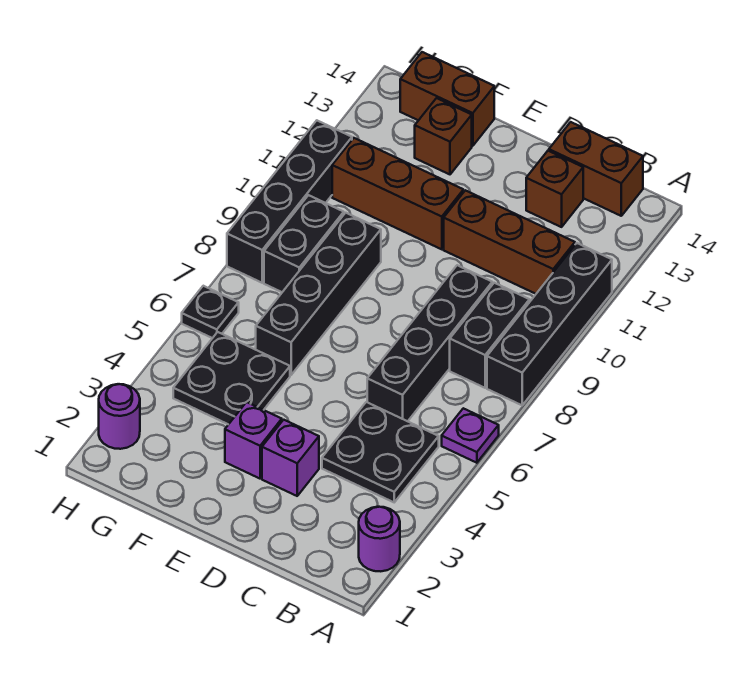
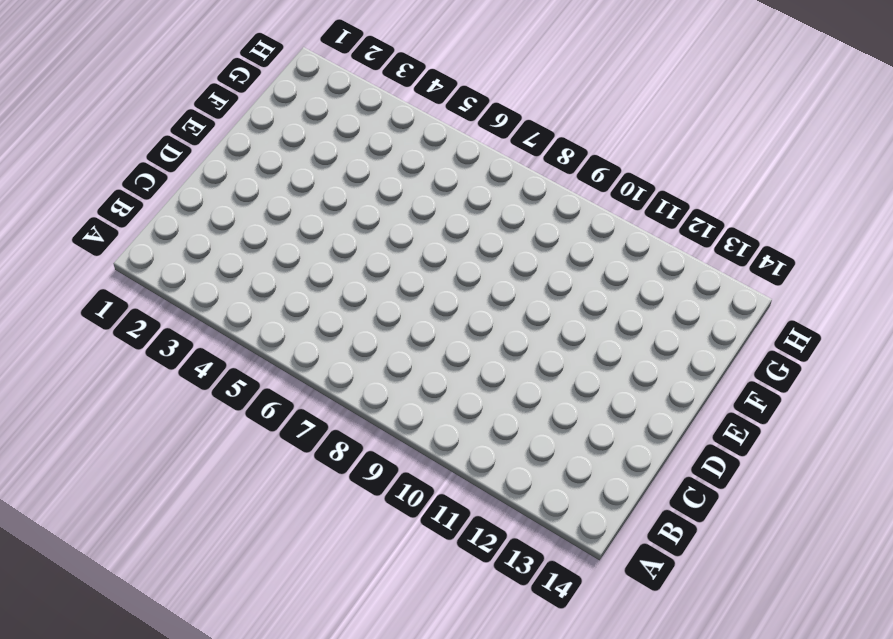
none -> purple 1x1 round brick [359,507,400,571]
none -> purple 1x1 plate [442,408,499,463]
none -> black 1x4 brick [487,243,612,405]

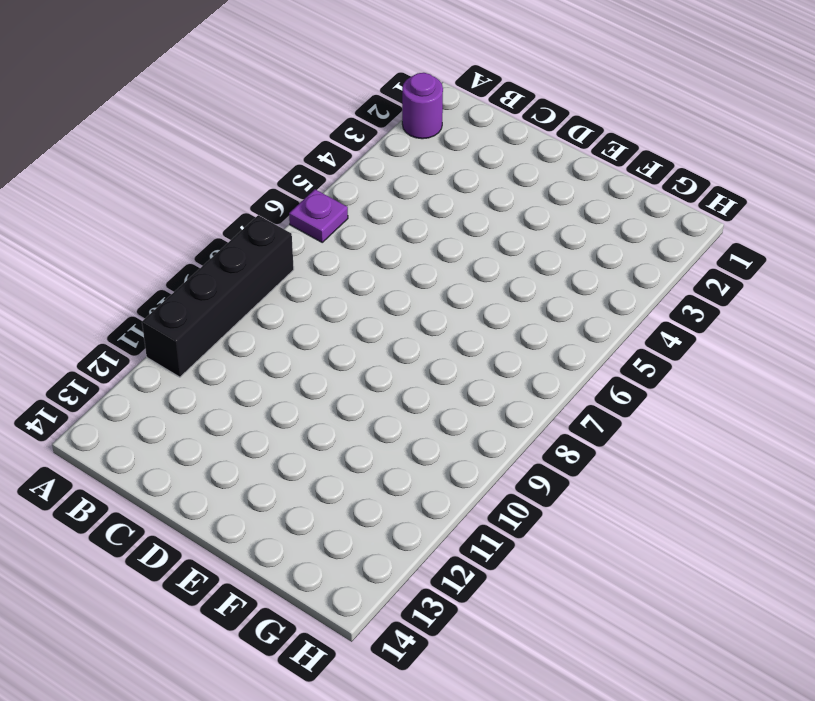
none -> black 2x2 plate [322,402,439,502]
none -> black 1x2 brick [450,283,530,388]
none -> brown 1x3 brick [444,190,575,294]

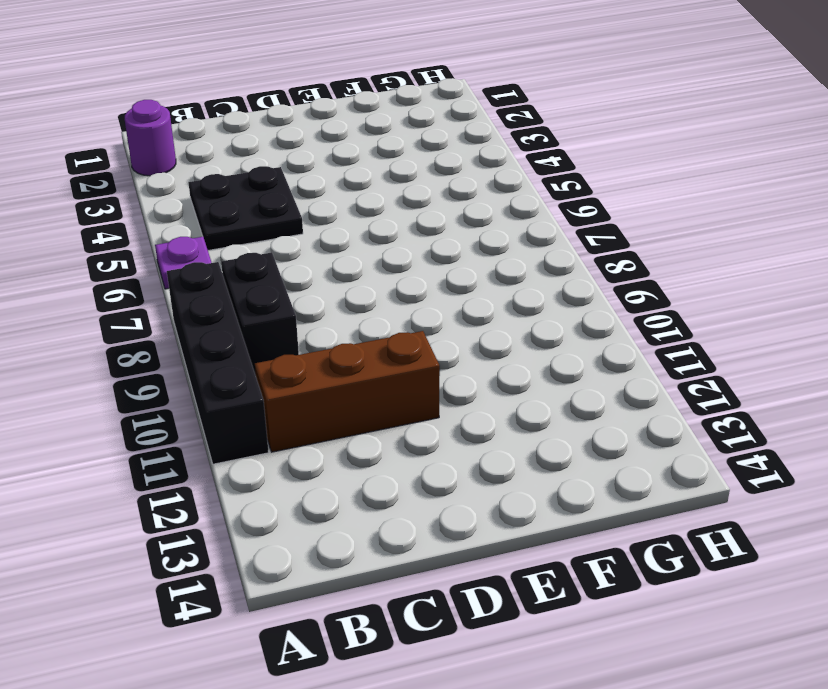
none -> brown 1x2 brick [549,122,643,216]
none -> black 1x4 brick [367,265,492,421]
none -> brown 1x1 brick [526,151,583,227]

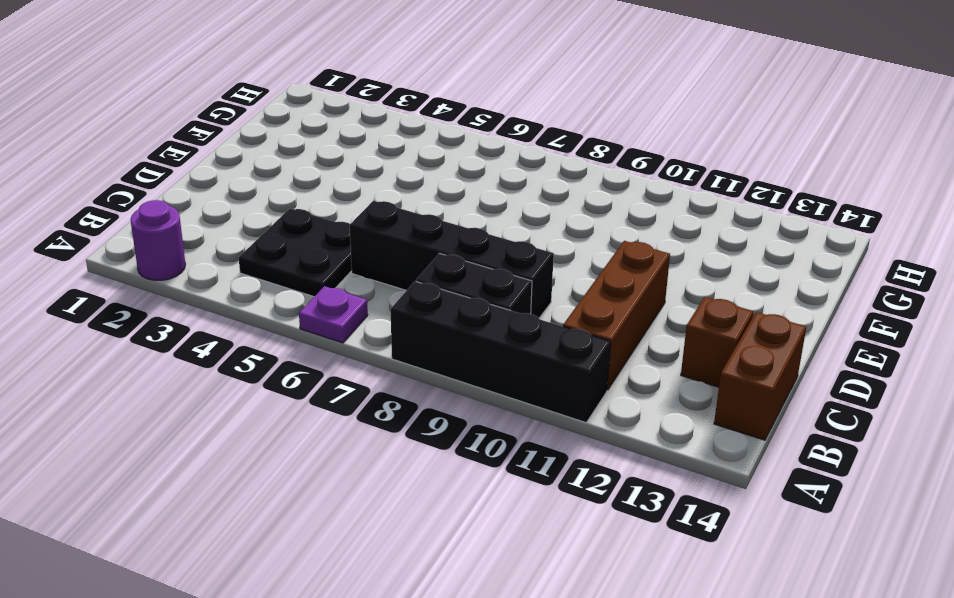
none -> purple 1x1 brick [262,420,319,496]
none -> purple 1x1 brick [225,402,282,479]
none -> brown 1x3 brick [332,138,463,249]

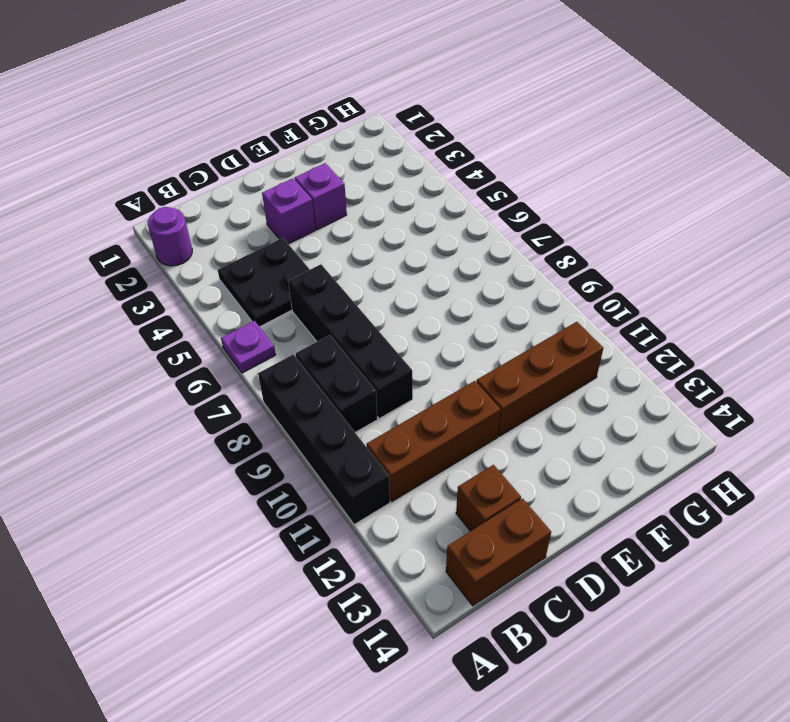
none -> black 2x2 plate [173,332,290,425]
none -> black 1x4 brick [256,213,381,375]
none -> brown 1x1 brick [415,98,472,174]

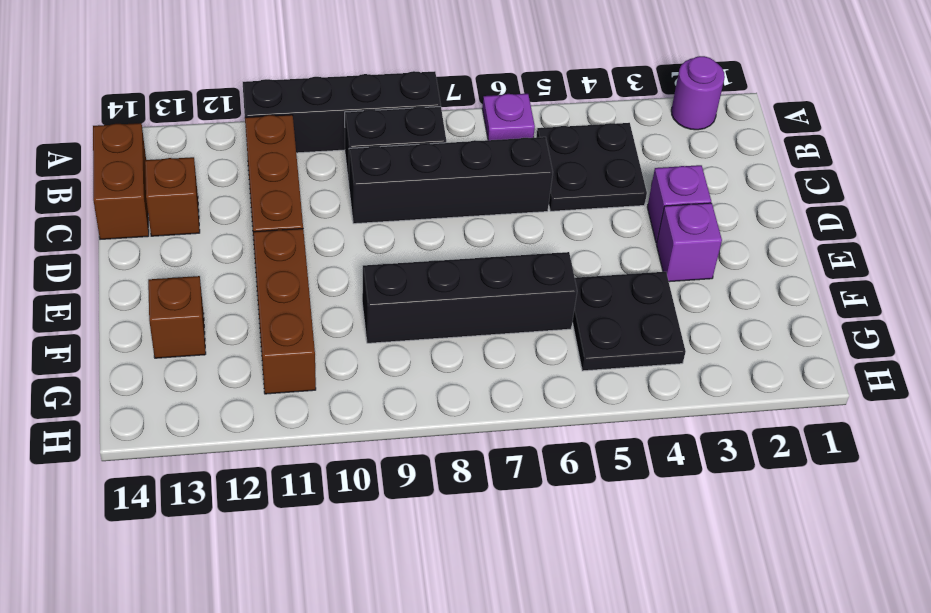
none -> brown 1x2 brick [400,52,494,146]
none -> black 1x2 brick [264,195,344,292]
none -> purple 1x1 round brick [99,384,140,449]

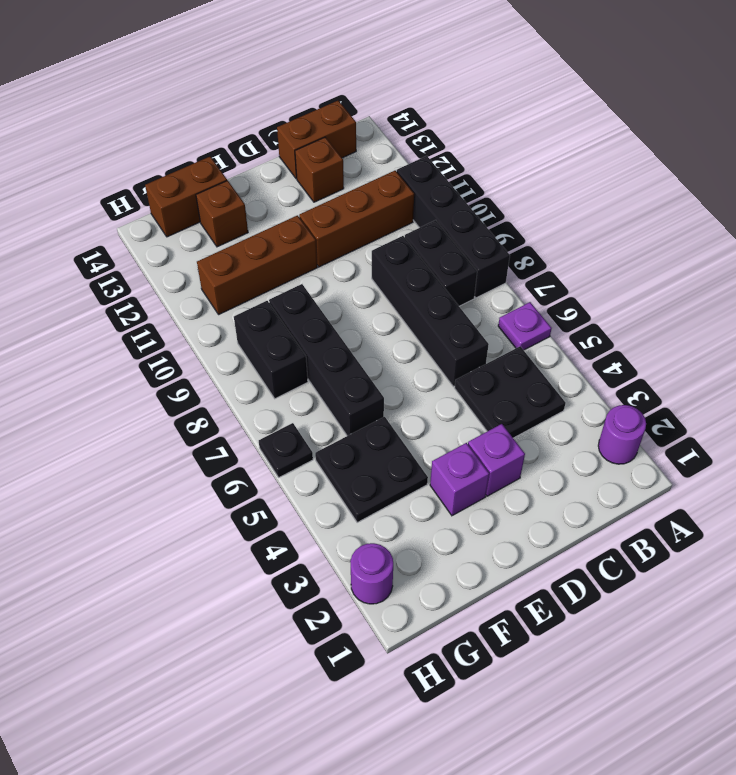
none -> black 1x4 brick [227,121,352,283]

